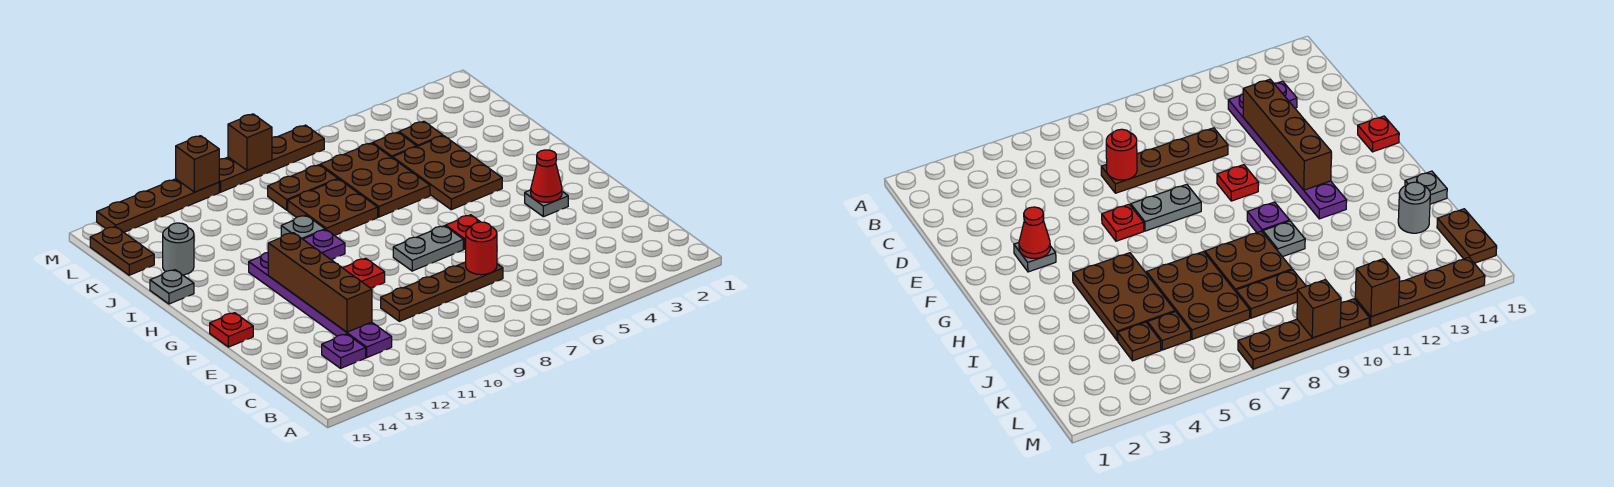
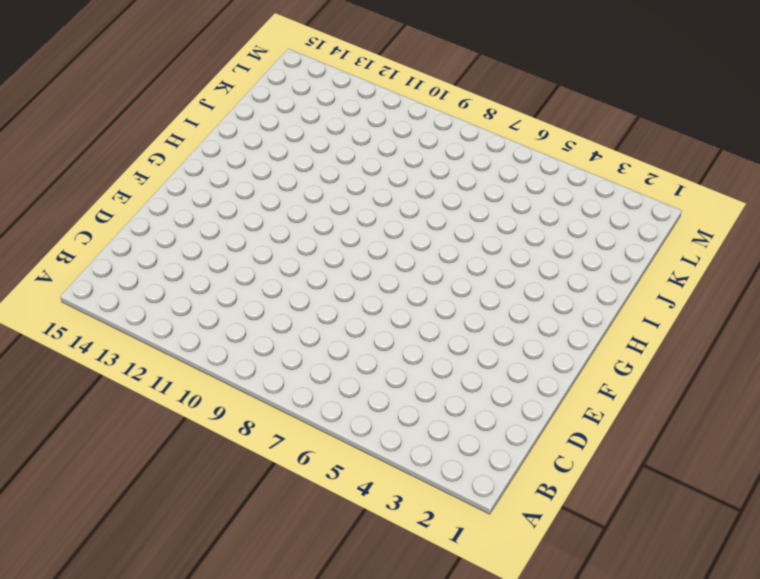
none -> purple 1x6 plate [249,252,392,357]
none -> purple 1x1 plate [322,334,366,368]
none -> brown 1x4 plate [381,262,503,321]

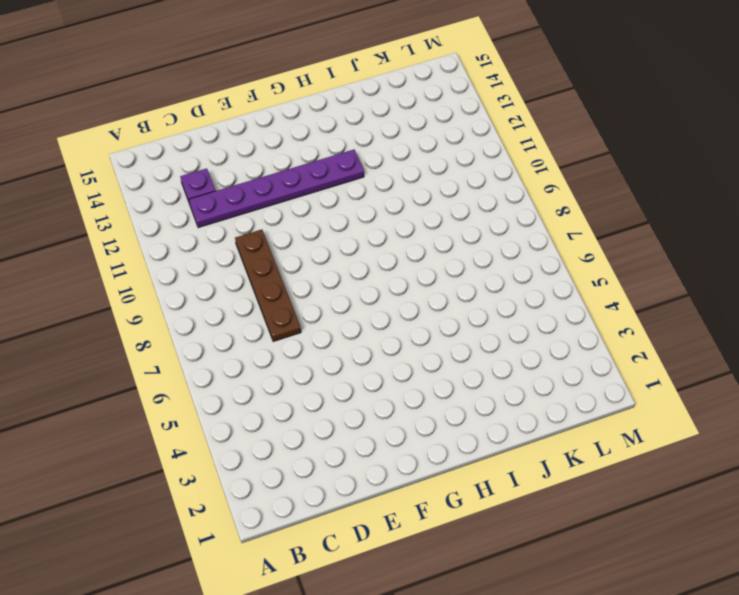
none -> grey 1x1 plate [525,190,568,217]
none -> red 1x1 plate [446,215,480,249]
none -> grey 1x2 plate [393,226,463,271]

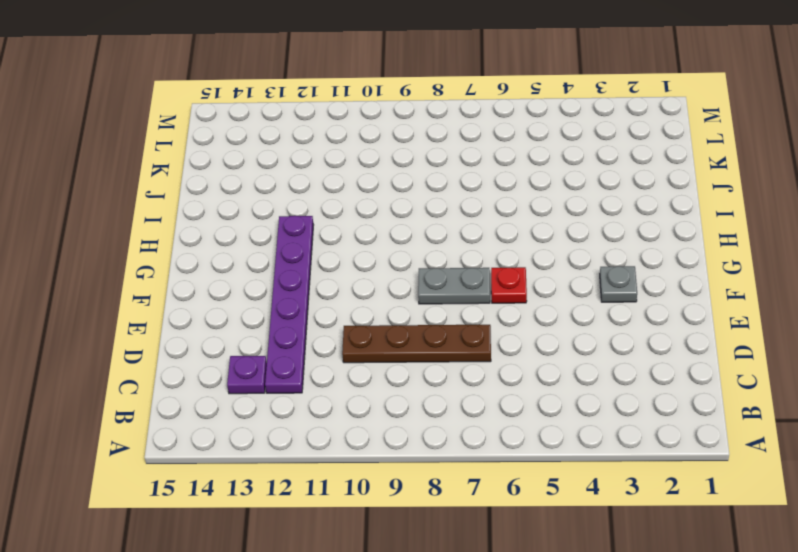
none -> red 1x1 plate [343,258,385,288]
none -> red 1x1 plate [210,313,253,347]
none -> brown 2x3 plate [393,136,502,210]

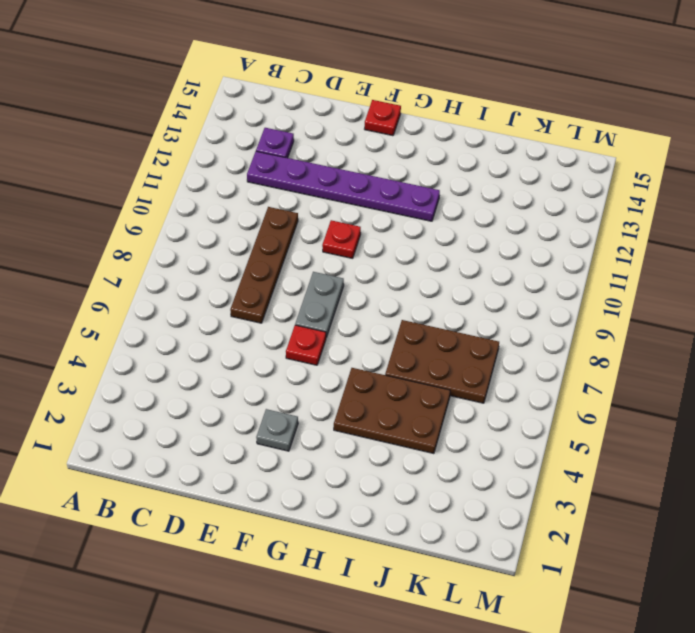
none -> purple 1x1 plate [303,230,345,259]
none -> brown 2x2 plate [288,179,378,236]
none -> grey 1x1 plate [281,215,325,239]

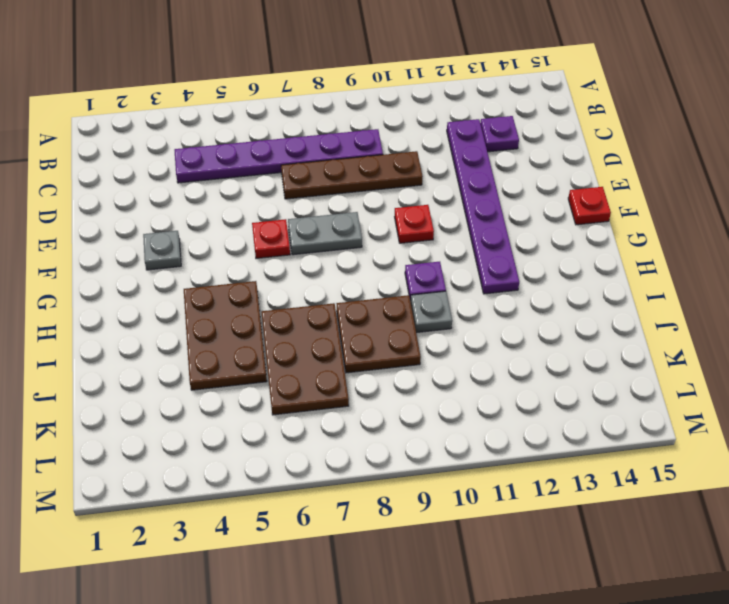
purple 1x6 plate [175,129,383,183] -> none
none -> grey 1x1 plate [150,270,194,304]
none -> grey 1x1 round brick [163,223,194,275]
none -> brown 1x1 plate [399,121,443,146]

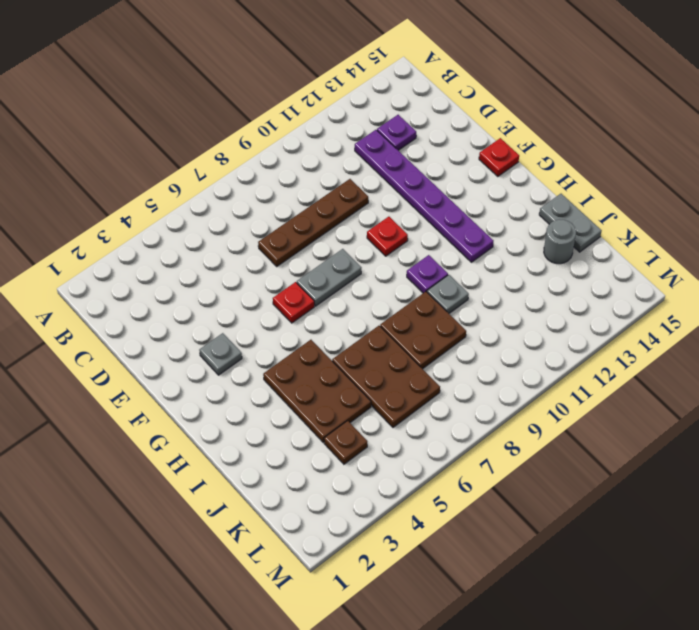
grey 1x2 plate [539,194,602,252] -> grey 1x1 plate [150,270,194,304]
none -> brown 1x1 plate [373,132,417,158]
none -> brown 1x2 plate [268,165,338,210]
none -> brown 1x2 plate [90,226,154,275]

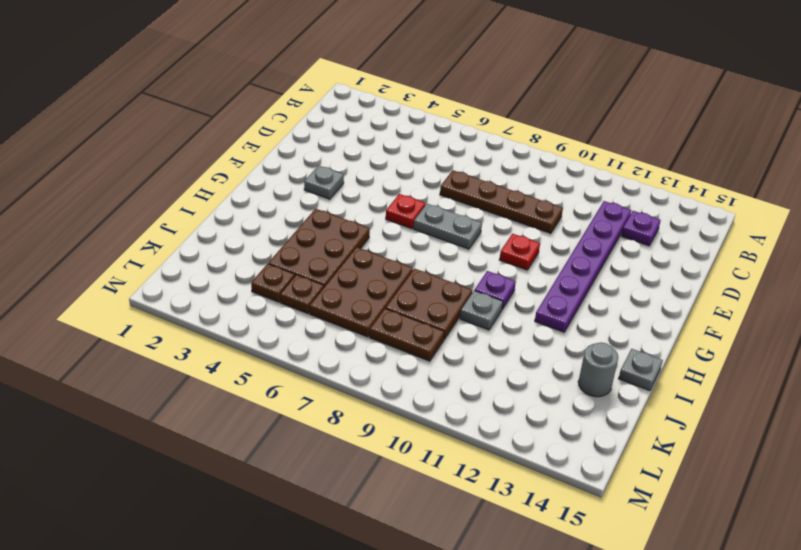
none -> red 1x1 plate [210,313,253,347]
none -> brown 1x2 plate [90,226,154,275]
none -> brown 1x4 plate [219,125,324,192]

